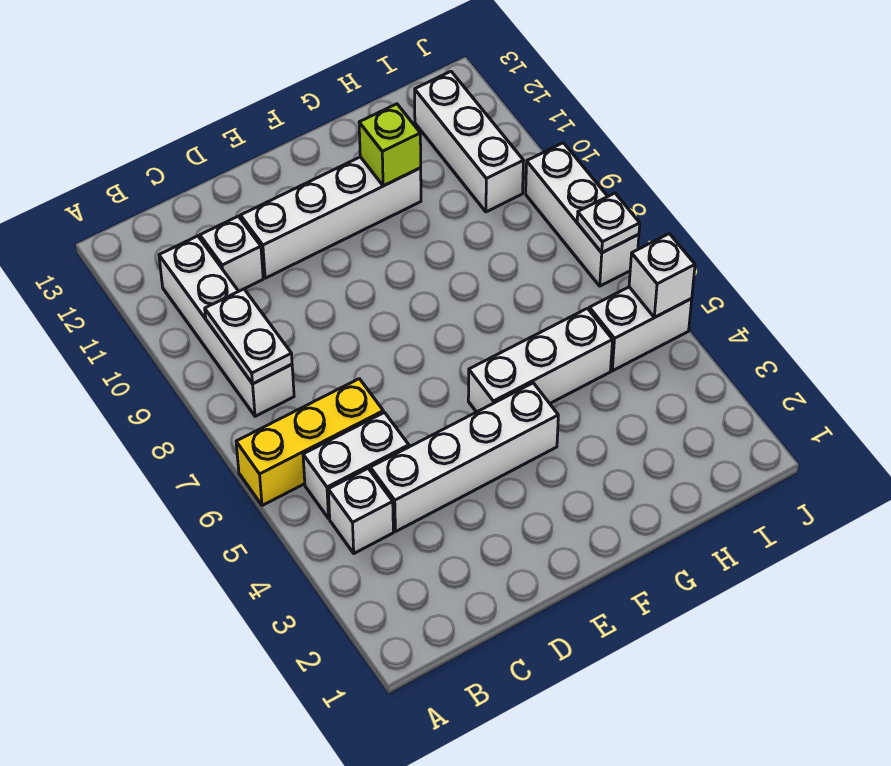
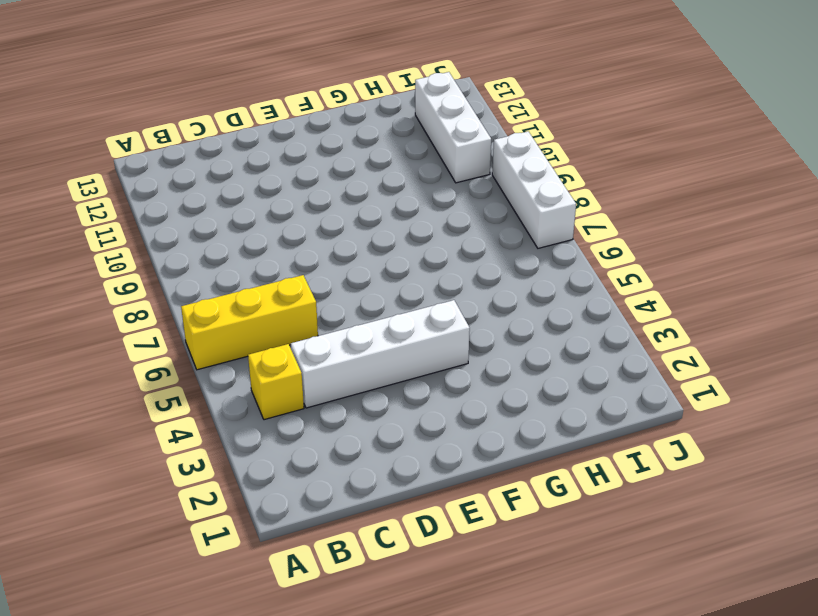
yellow 1x1 brick [248,344,304,420] -> white 1x1 brick [328,468,393,553]
none -> white 1x2 brick [303,412,409,518]
none -> white 1x4 brick [159,236,294,416]
none -> white 1x1 brick [200,216,263,291]

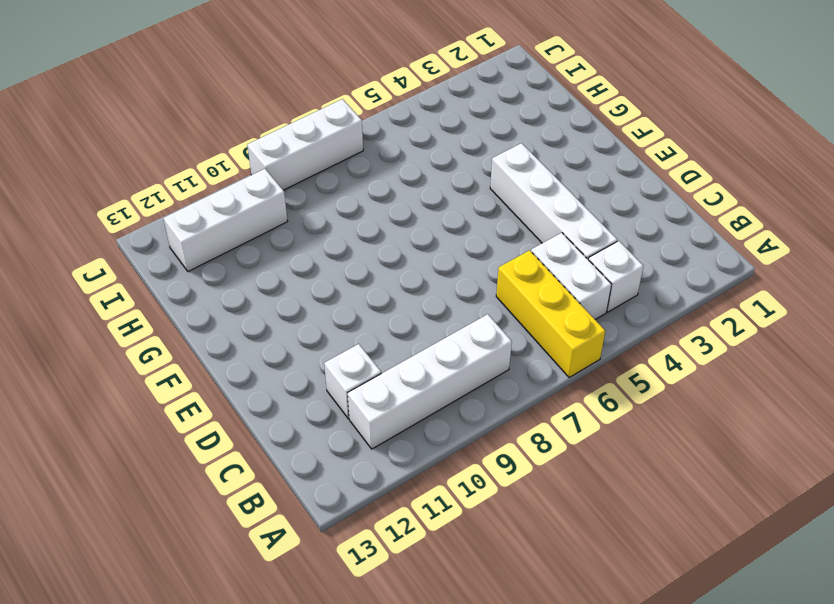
none -> white 1x4 brick [241,157,421,278]
none -> white 1x3 brick [468,308,613,412]
none -> white 1x2 brick [589,287,692,371]

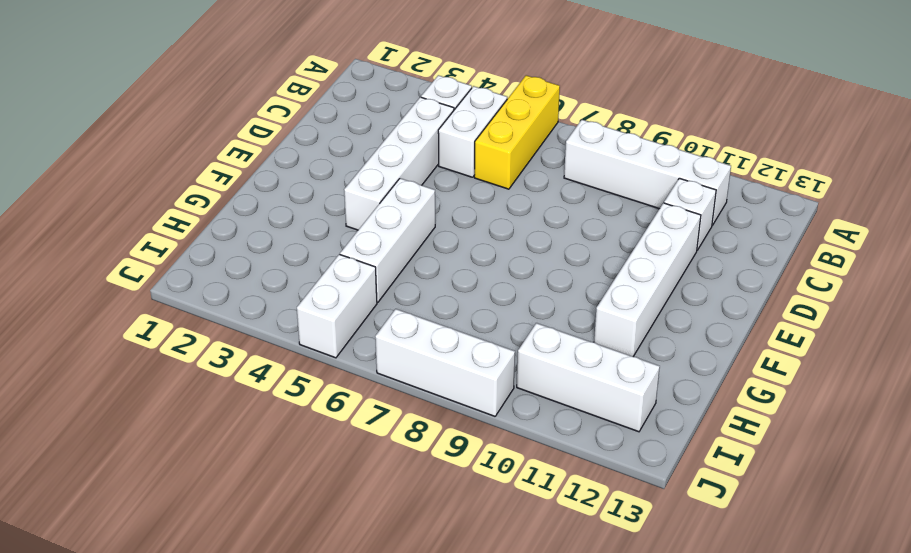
none -> white 1x2 plate [205,289,292,384]
none -> lime 1x1 brick [359,104,421,186]
none -> white 1x1 brick [629,234,695,317]

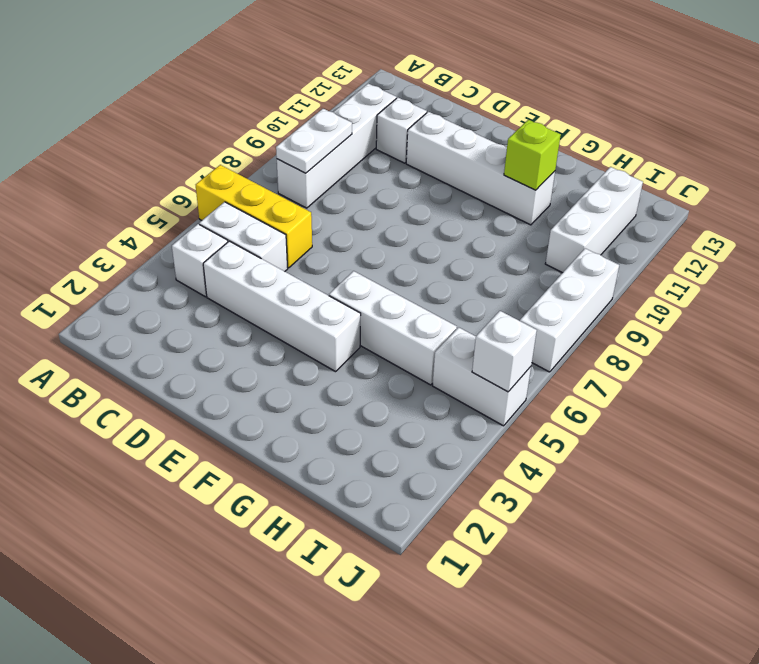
none -> white 1x1 plate [577,193,640,253]

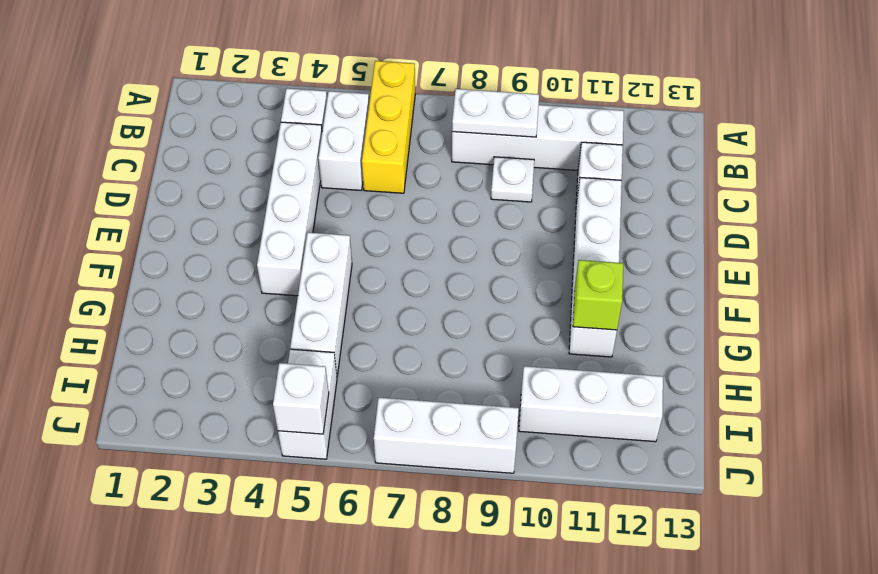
white 1x1 plate [491,157,534,202] -> white 1x1 plate moved to [577,193,640,253]

